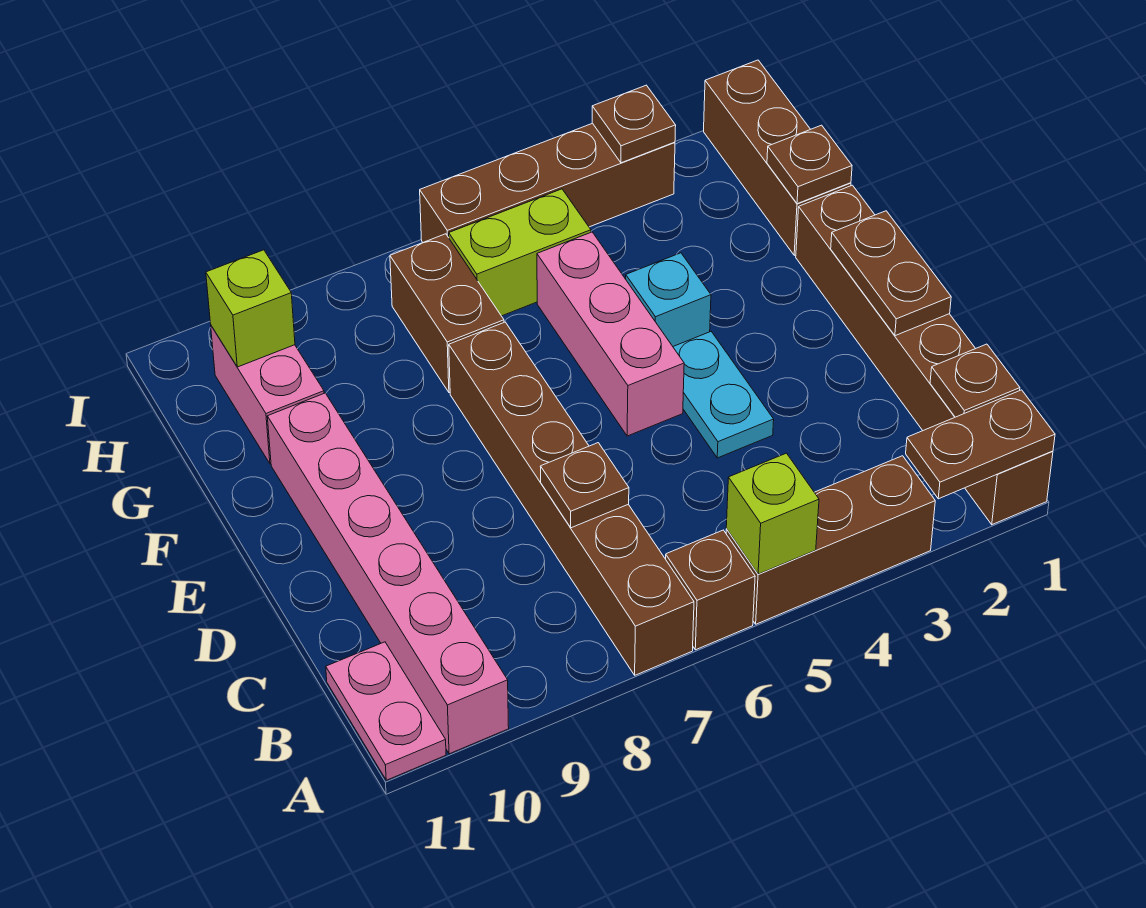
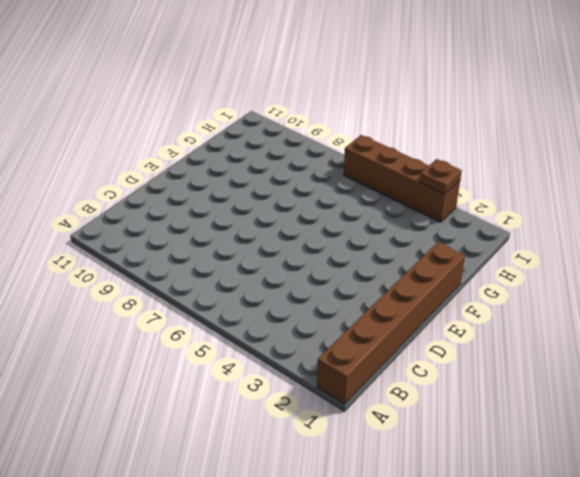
none -> brown 1x3 brick [726,456,935,624]
none -> brown 1x1 brick [666,530,755,650]
none -> brown 1x6 brick [449,322,694,675]

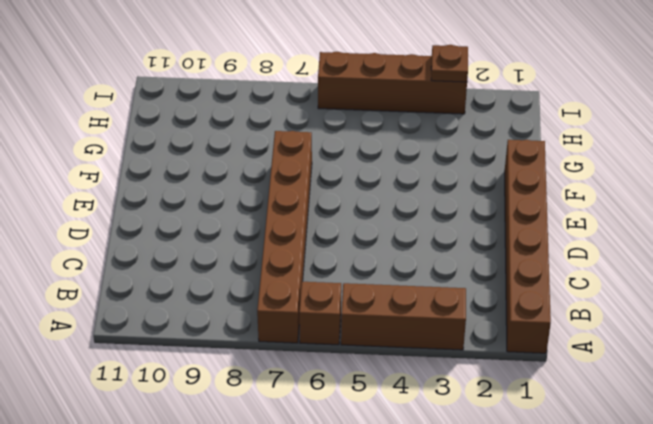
none -> pink 1x6 brick [267,393,509,754]
none -> pink 1x2 plate [326,642,446,780]
none -> cyan 1x2 plate [673,332,774,458]

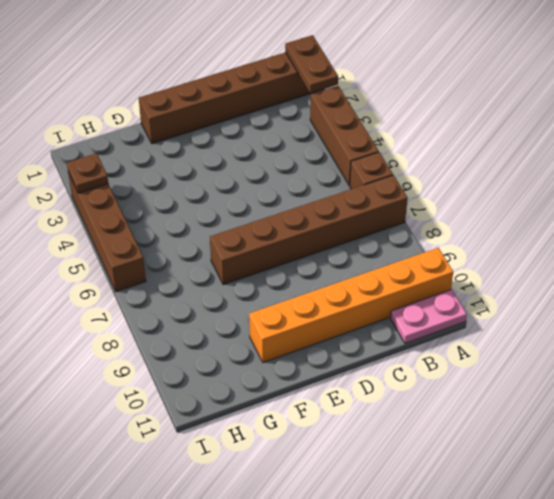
orange 1x6 brick [249,248,453,362] -> pink 1x6 brick [267,393,509,754]
none -> cyan 1x2 plate [673,332,774,458]
none -> pink 1x3 brick [537,232,684,436]
none -> cyan 1x1 brick [626,253,711,346]

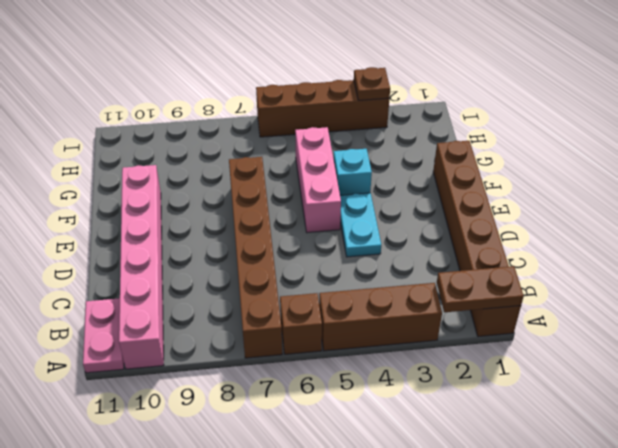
none -> brown 1x3 brick [704,60,851,255]
none -> brown 1x2 brick [390,234,504,393]
none -> pink 1x2 brick [211,326,324,464]

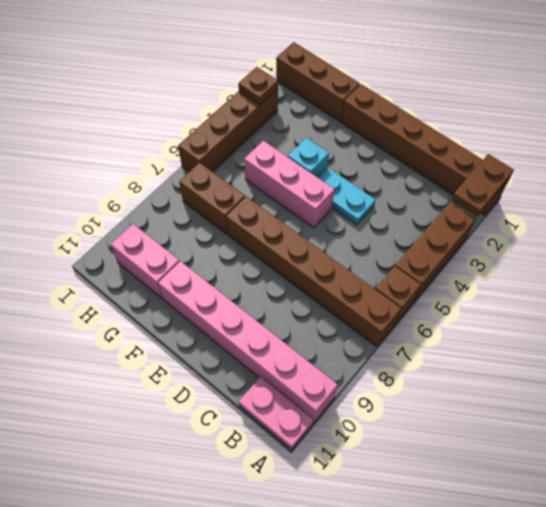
none -> lime 1x2 brick [449,189,591,316]
none -> lime 1x1 brick [726,453,819,574]
none -> brown 1x1 plate [930,344,1020,417]

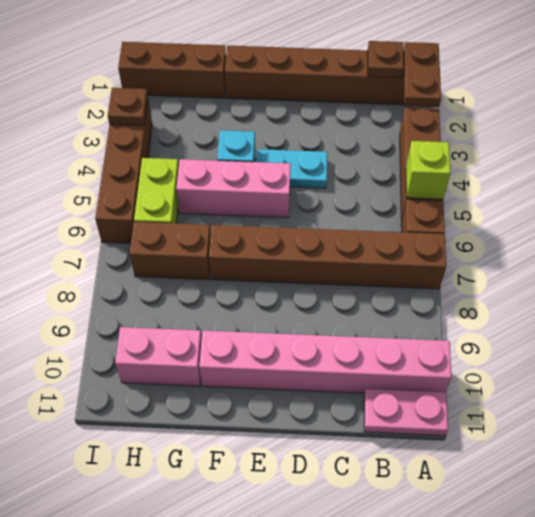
none -> brown 1x1 plate [540,443,629,528]
none -> brown 1x2 plate [831,211,951,336]
none -> brown 1x1 plate [767,125,852,204]

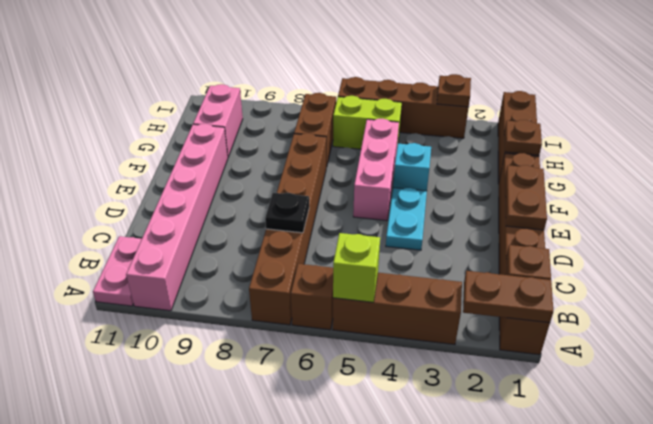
black 1x1 plate [265,193,309,233] -> brown 1x1 plate [540,443,629,528]
none -> lime 1x1 brick [206,250,295,367]

